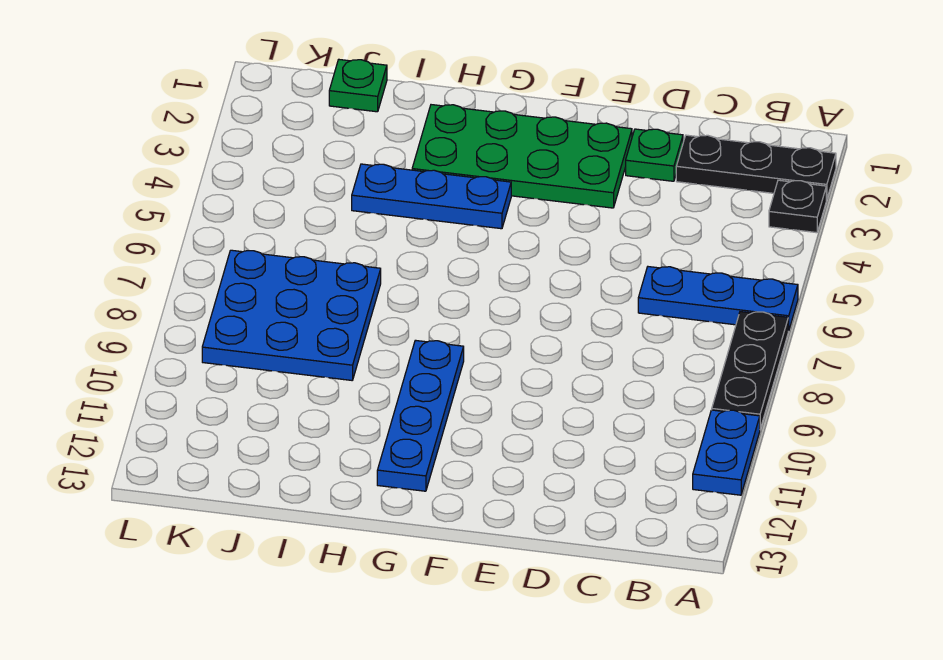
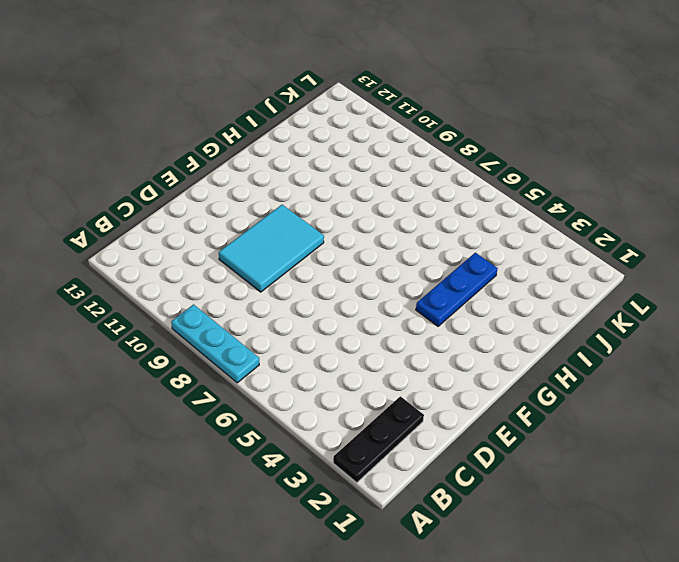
cyan 1x3 plate [171,304,259,383] -> black 1x3 plate [712,312,788,428]
cyan 2x3 tile [219,205,324,292] -> none
none -> black 1x1 plate [769,180,826,233]
none -> blue 1x3 plate [638,267,798,331]

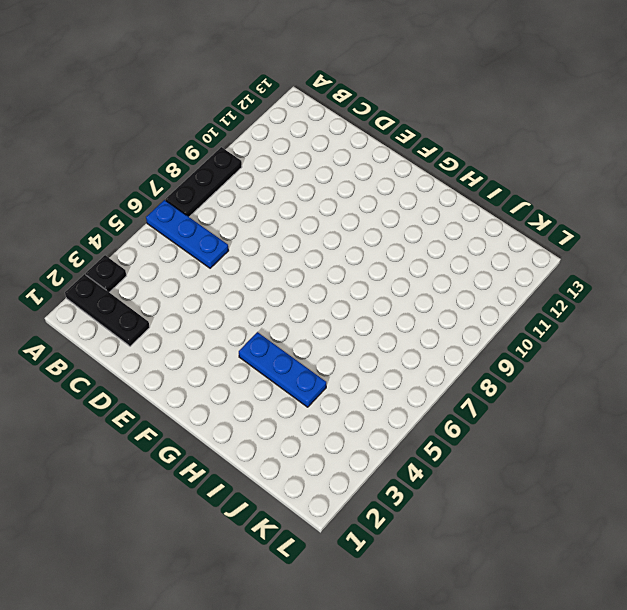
none -> blue 1x2 plate [693,410,760,495]
none -> green 1x1 plate [626,129,683,181]

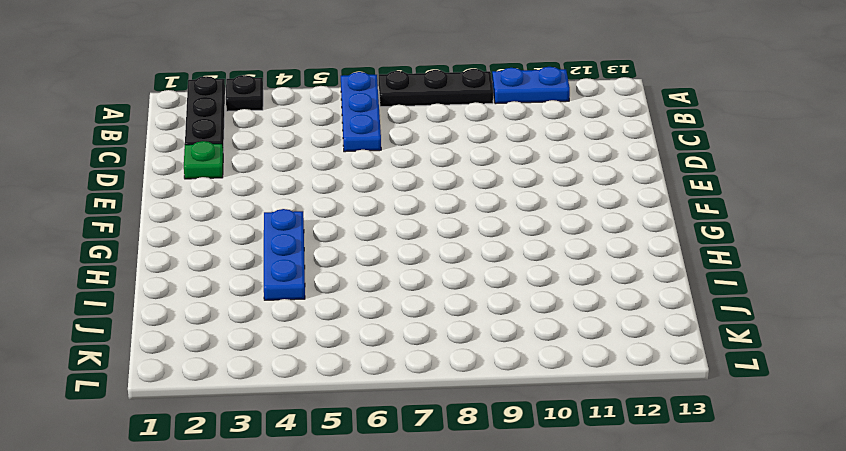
none -> green 2x4 plate [412,105,632,208]
none -> blue 1x4 plate [377,340,464,491]

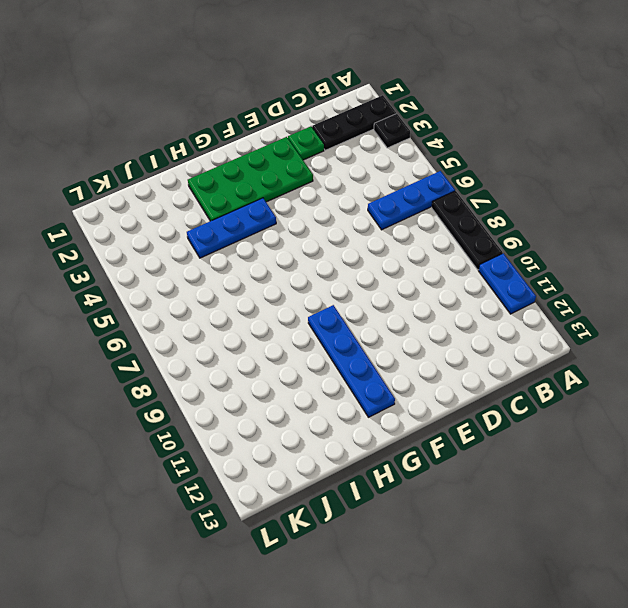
none -> blue 3x3 plate [202,250,381,380]
none -> green 1x1 plate [329,60,387,112]

